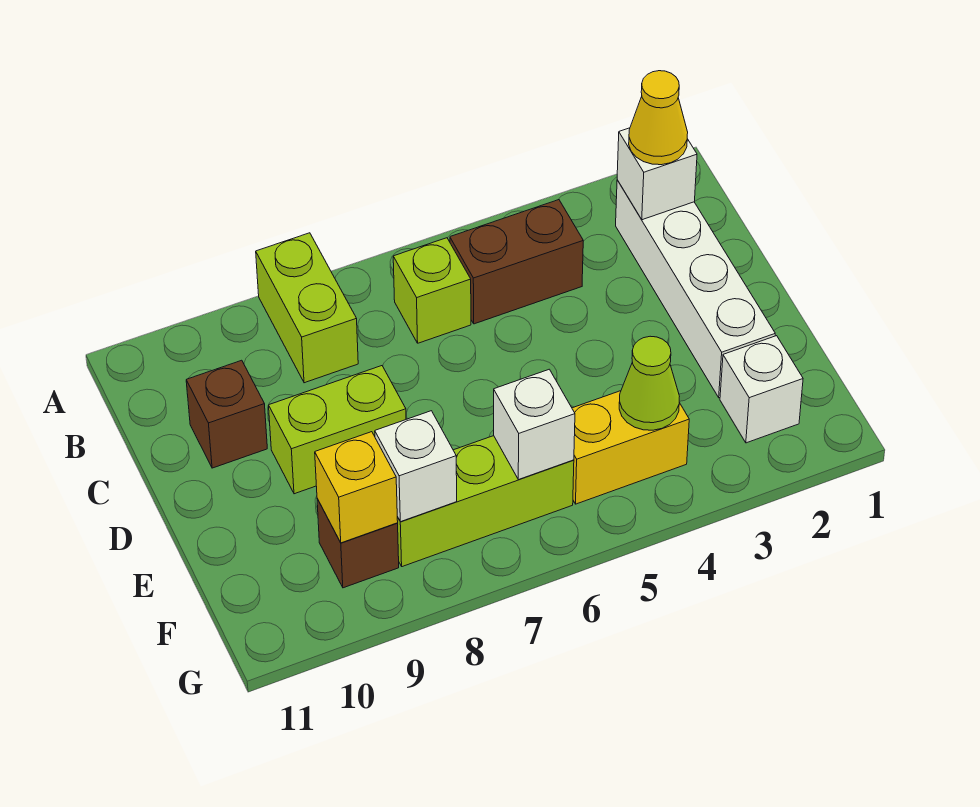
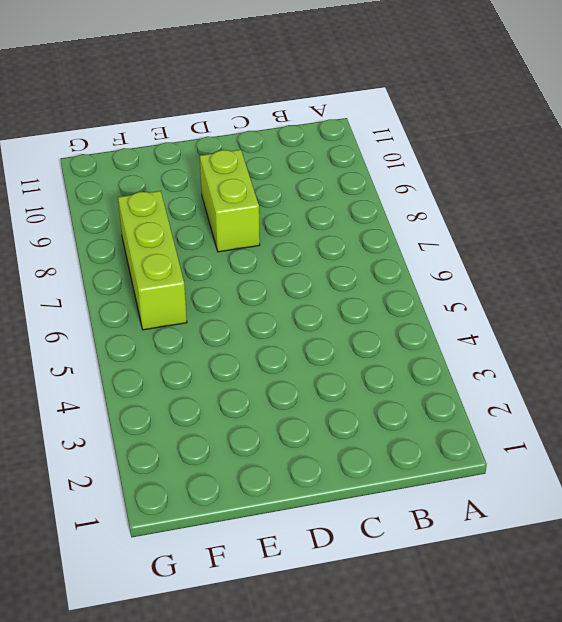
none -> lime 1x2 brick [256,233,358,383]
none -> white 1x4 brick [616,180,775,398]
none -> brown 1x2 brick [450,200,583,324]

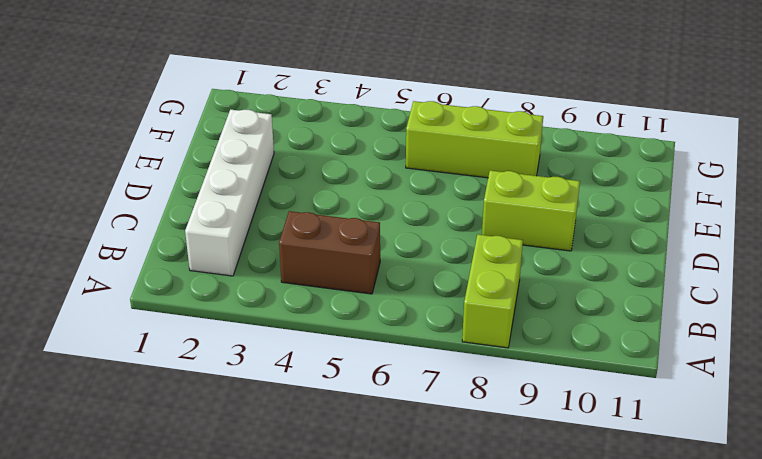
none -> lime 1x1 brick [393,238,471,343]
none -> brown 1x1 brick [186,360,267,468]
none -> white 1x1 brick [720,336,803,443]

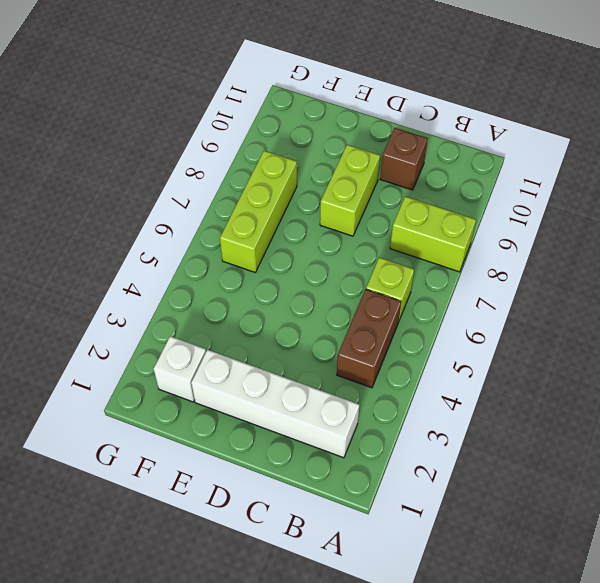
none -> yellow 1x2 brick [572,391,689,504]
none -> brown 1x1 brick [317,499,399,588]
none -> white 1x1 brick [617,128,697,220]

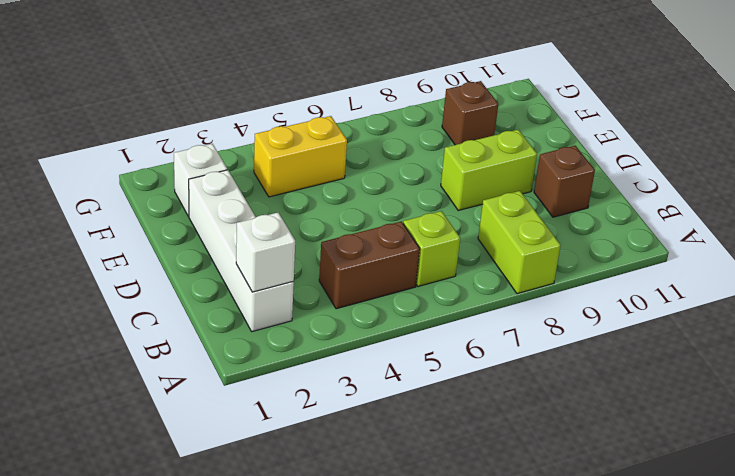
none -> lime 1x3 brick [397,436,574,567]
none -> lime 1x1 cone [619,336,679,430]
none -> white 1x1 brick [494,369,575,480]

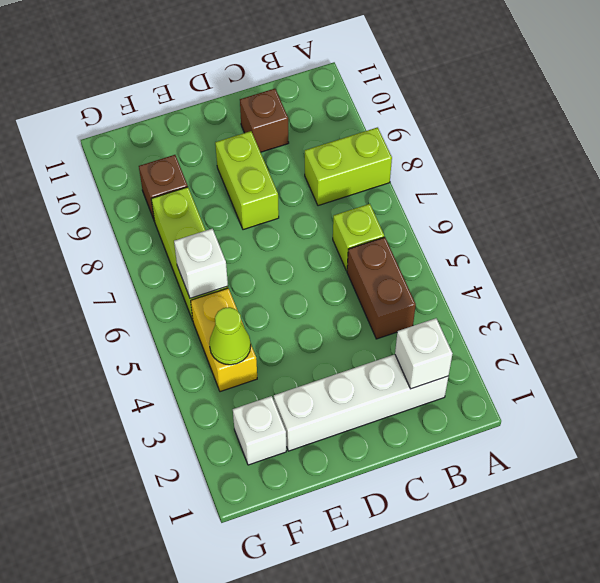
none -> white 1x1 brick [375,411,457,522]
none -> yellow 1x1 brick [315,432,398,543]
none -> yellow 1x1 cone [629,71,688,165]

